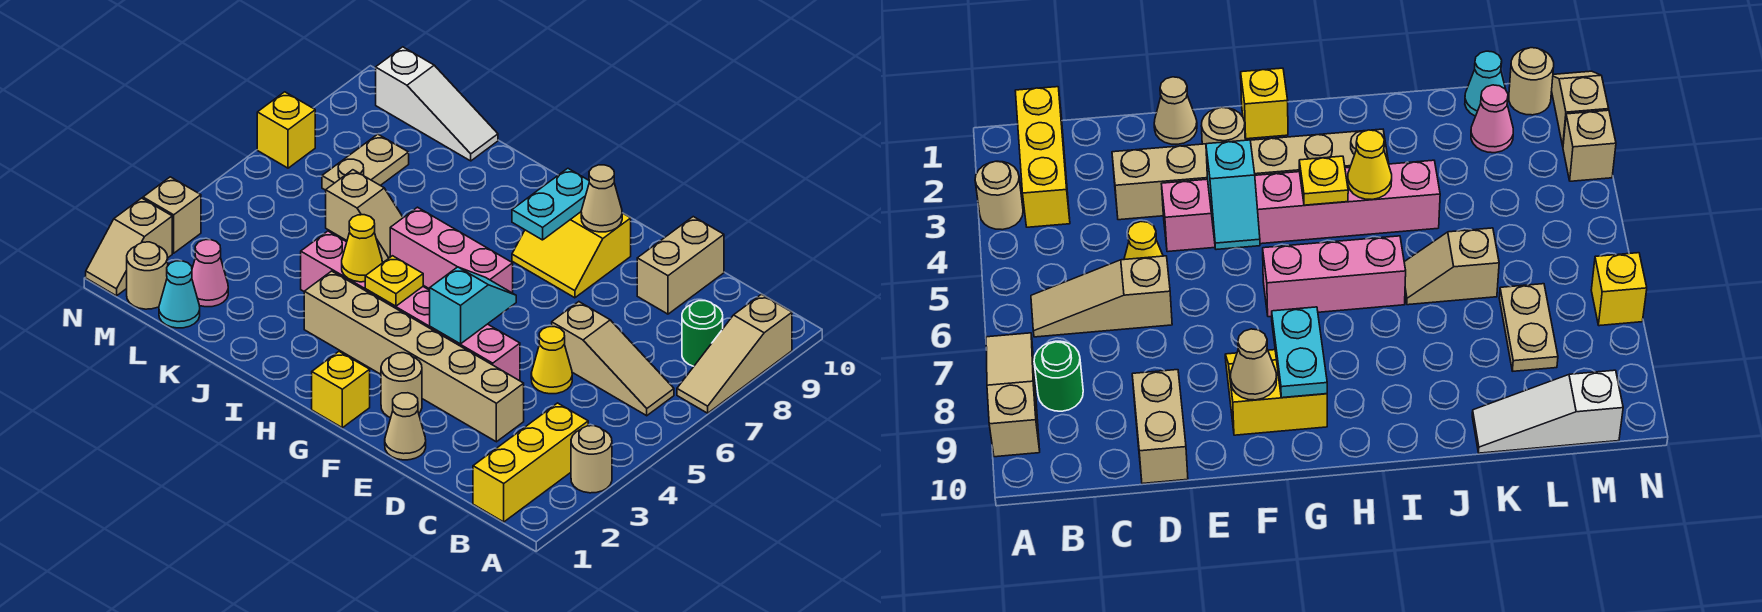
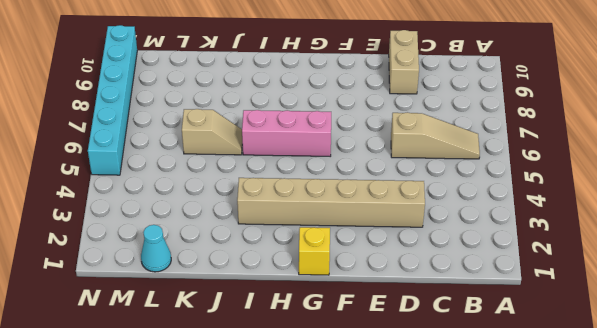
cyan 1x6 brick [88,25,137,175] -> yellow 1x1 brick [257,92,315,168]
none -> tan 1x1 round brick [571,426,612,493]
none -> tan 1x3 slope [677,294,792,413]
none -> yellow 1x3 brick [473,403,588,522]

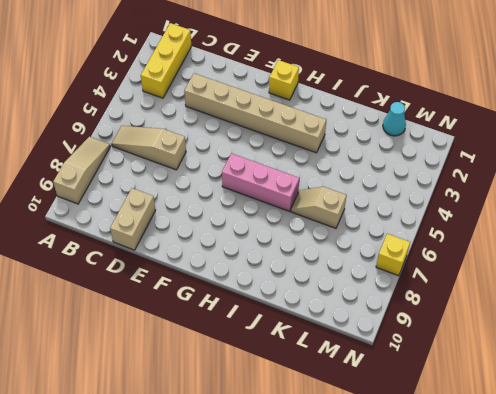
none -> tan 1x1 round brick [571,426,612,493]
none -> green 1x1 round brick [682,300,723,366]
none -> yellow 1x1 cone [531,327,572,394]

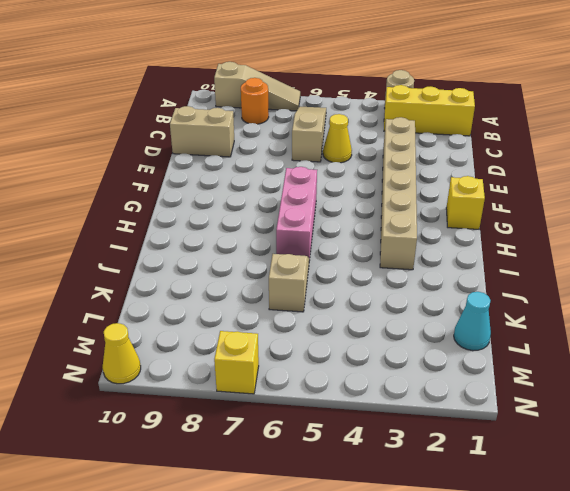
orange 1x1 round brick [241,78,269,124] -> green 1x1 round brick [682,300,723,366]
yellow 1x1 cone [103,323,141,384] -> yellow 1x1 cone moved to [342,215,382,282]
none -> tan 1x1 cone [385,393,426,460]
none -> pink 1x6 brick [301,231,520,381]
none -> tan 1x1 round brick [381,353,422,418]

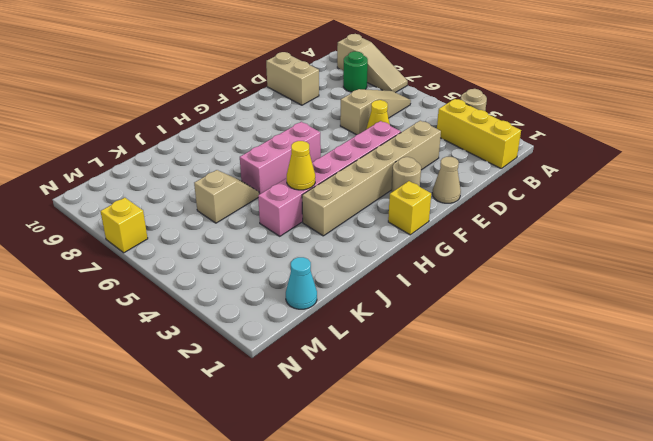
none -> yellow 2x2 slope [512,212,631,298]
none -> white 1x3 slope [376,47,498,161]
none -> pink 1x1 cone [192,240,228,307]

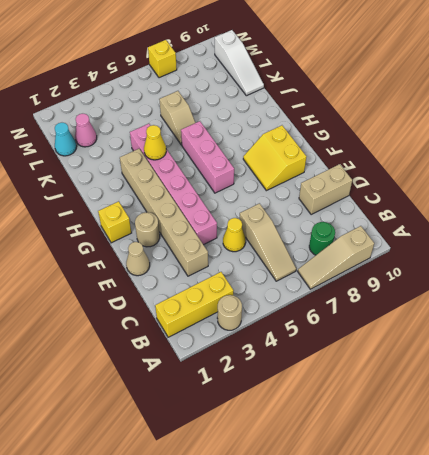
none -> tan 1x2 plate [322,134,409,190]
none -> tan 1x1 round brick [127,242,168,309]
none -> tan 1x2 slope [86,198,172,296]

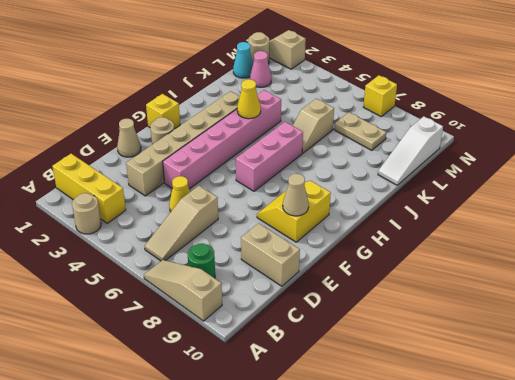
none -> tan 1x1 brick [143,177,201,253]
none -> cyan 1x2 slope [430,267,516,344]
none -> cyan 1x2 plate [512,168,589,240]

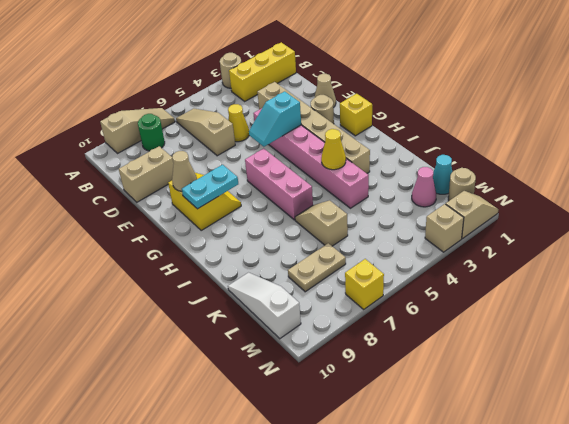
none -> yellow 1x1 plate [365,256,423,306]

